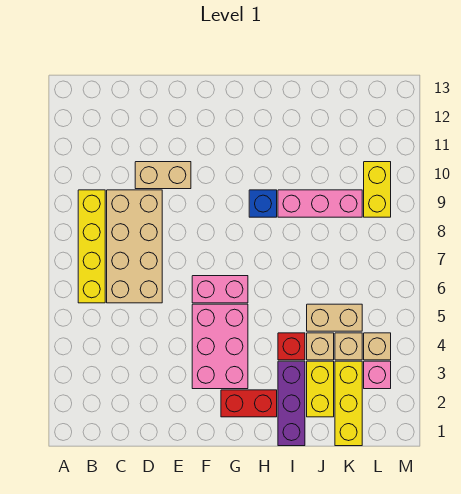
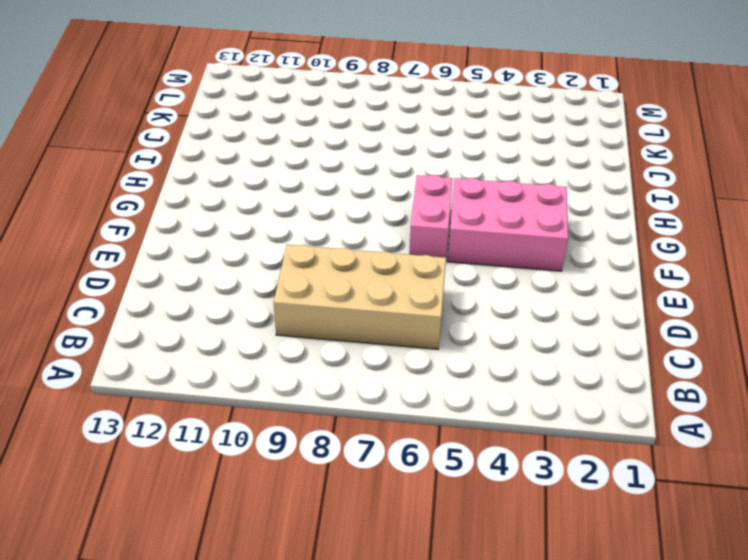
none -> yellow 1x4 brick [78,190,105,303]
none -> tan 1x2 brick [135,162,191,189]
none -> red 1x2 brick [221,390,277,417]

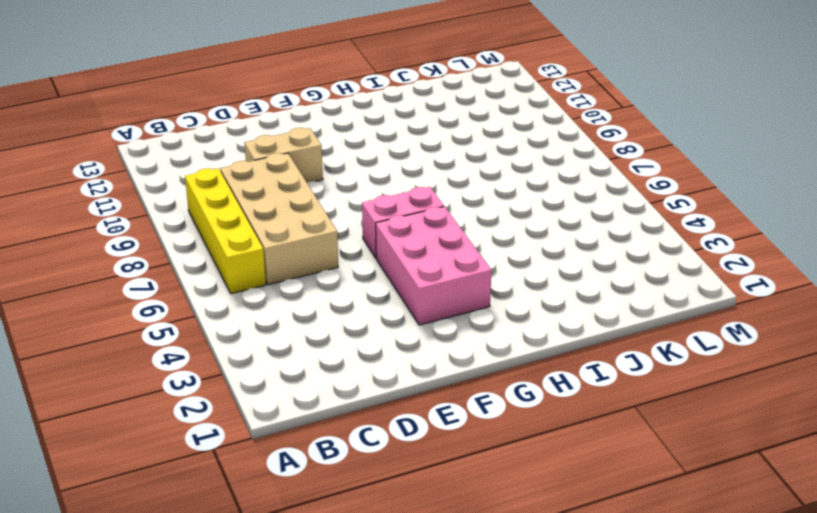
none -> red 1x2 brick [221,390,277,417]
none -> blue 1x1 brick [249,190,277,217]
none -> purple 1x3 brick [278,361,305,446]

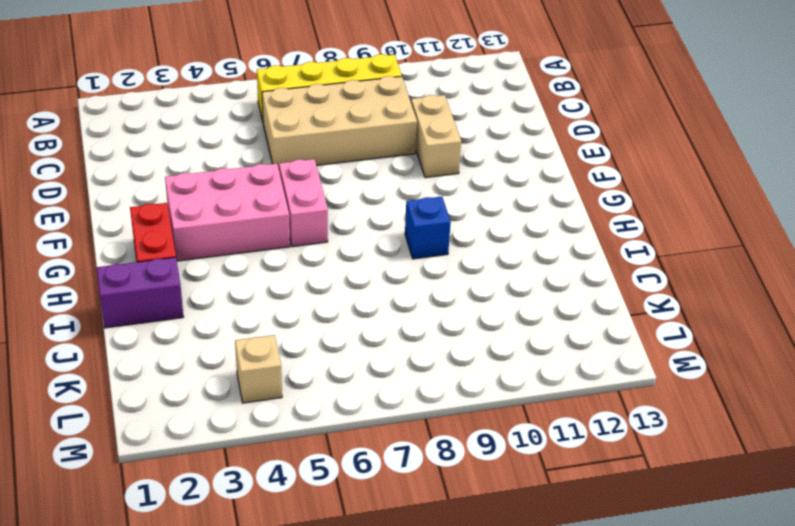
purple 1x2 brick [97,257,184,328] -> purple 1x3 brick [278,361,305,446]
none -> red 1x1 brick [278,333,305,360]
none -> pink 1x3 brick [278,190,362,217]
none -> yellow 1x2 brick [307,361,334,417]

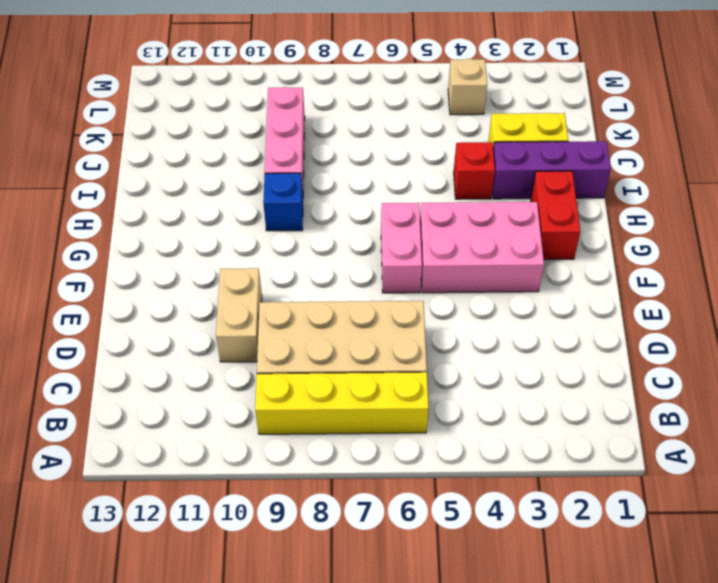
none -> tan 1x1 brick [307,333,334,360]
none -> tan 1x2 brick [307,304,362,331]
none -> yellow 1x3 brick [335,361,362,446]

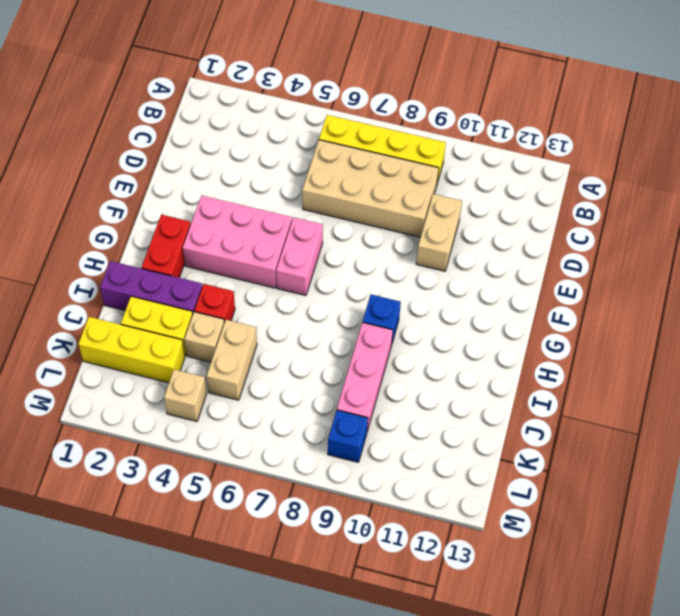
blue 1x1 brick [328,410,368,462] -> yellow 1x2 brick [364,162,391,217]
none -> tan 1x1 brick [335,333,362,360]
none -> pink 1x1 brick [364,361,391,389]

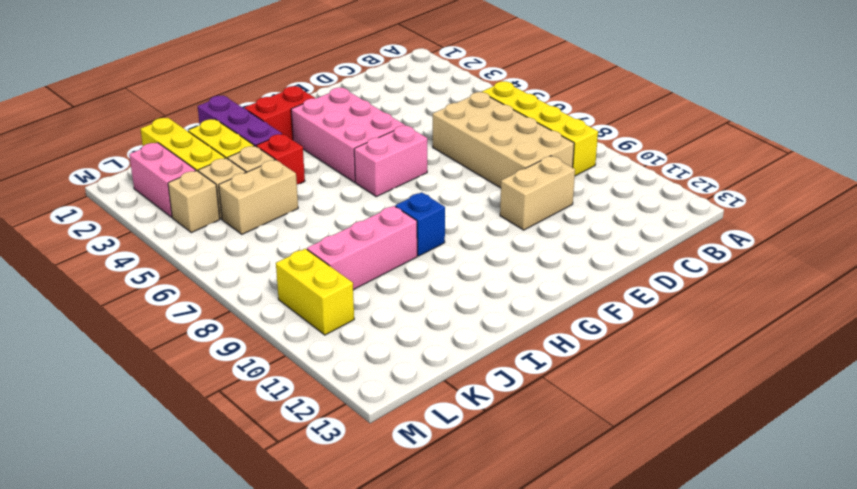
pink 1x2 brick [129,143,196,217] -> pink 1x1 brick [364,361,391,389]

